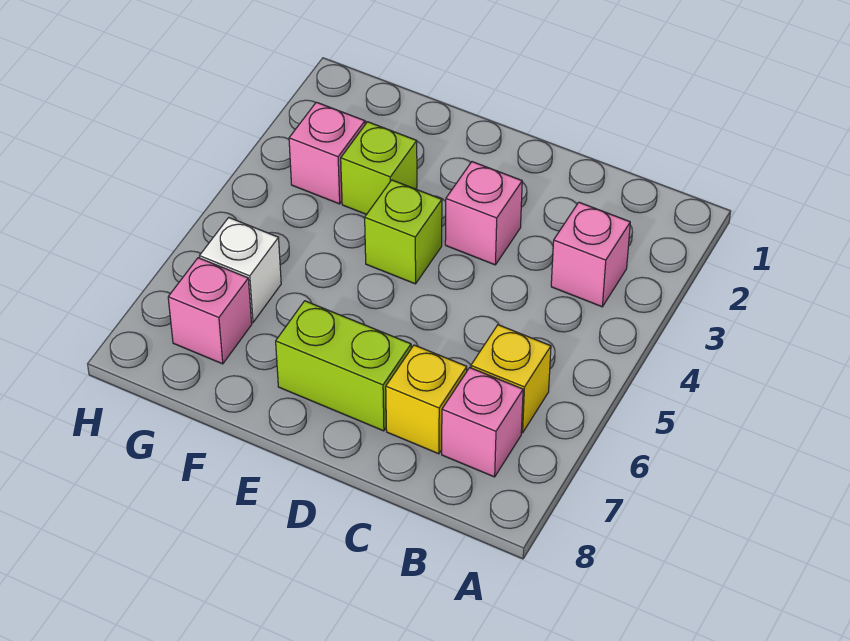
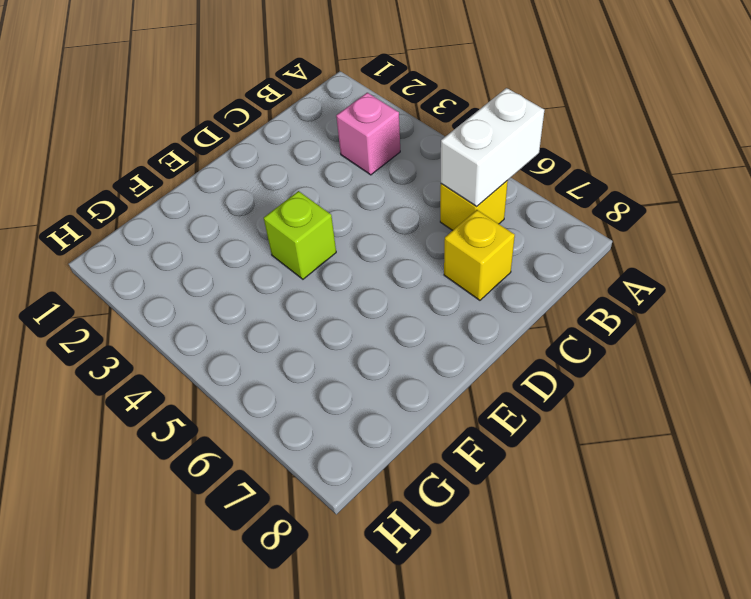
white 1x2 brick [441,88,544,207] -> none
none -> pink 1x1 brick [442,368,523,477]
none -> pink 1x1 brick [445,162,522,265]

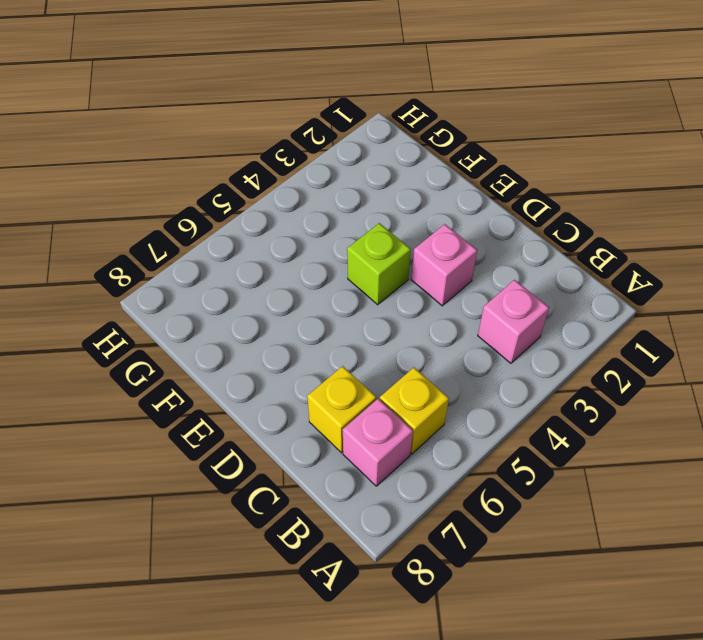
none -> lime 1x2 brick [276,301,411,431]
none -> lime 1x1 brick [341,122,417,215]

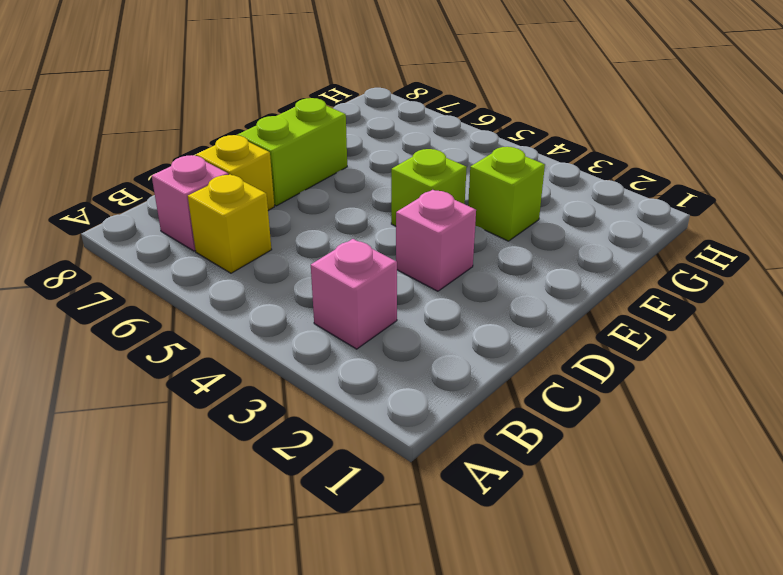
none -> pink 1x1 brick [289,102,365,204]
none -> white 1x1 brick [200,218,281,322]

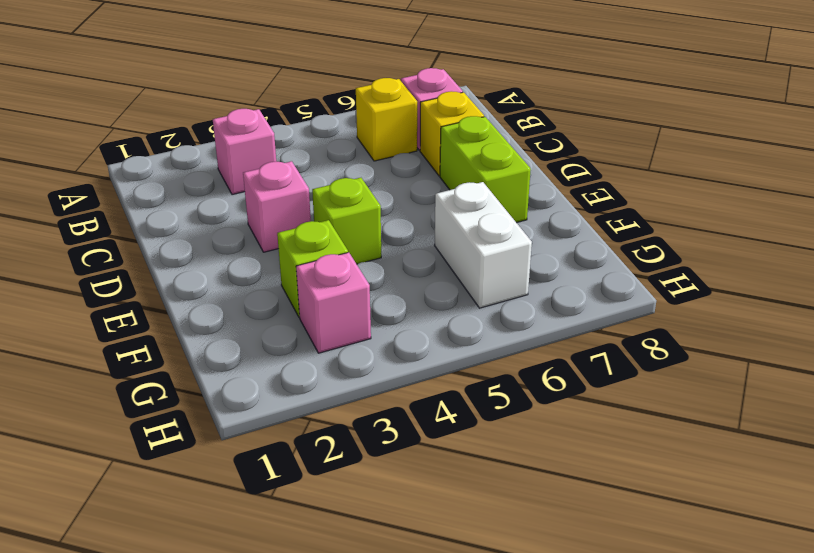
white 1x2 brick [435,182,532,308] -> white 1x1 brick [200,218,281,322]
none -> pink 1x1 brick [168,258,252,364]

